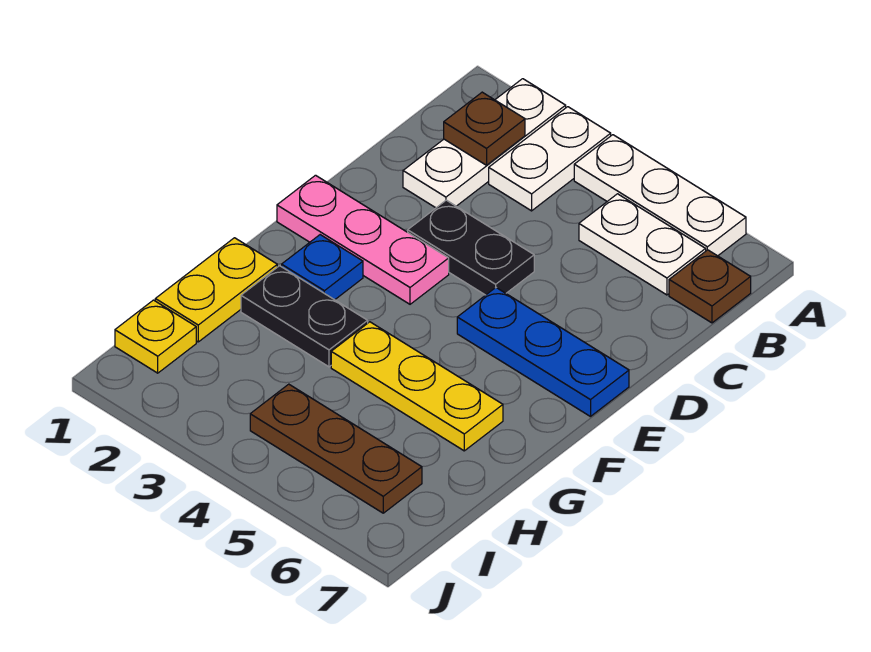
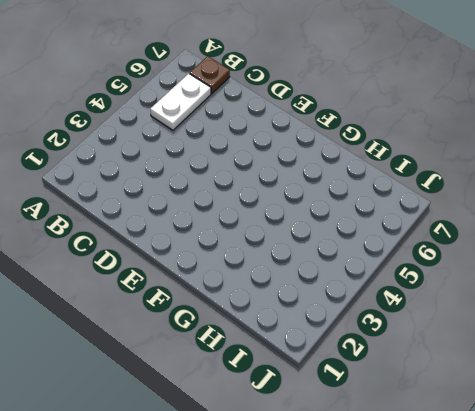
none -> white 1x3 plate [403,79,566,208]
none -> white 1x2 plate [489,107,611,211]
none -> white 1x3 plate [574,135,746,256]

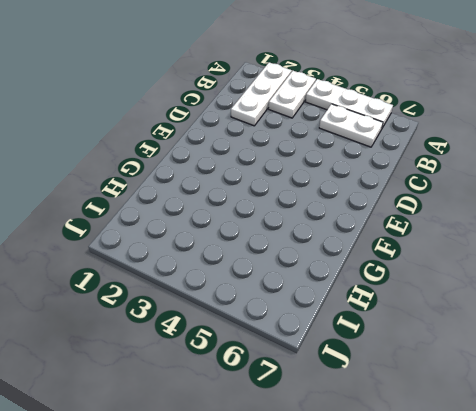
none -> brown 1x1 plate [669,250,751,323]
none -> black 1x2 plate [408,200,534,295]
none -> pink 1x3 plate [277,175,449,304]

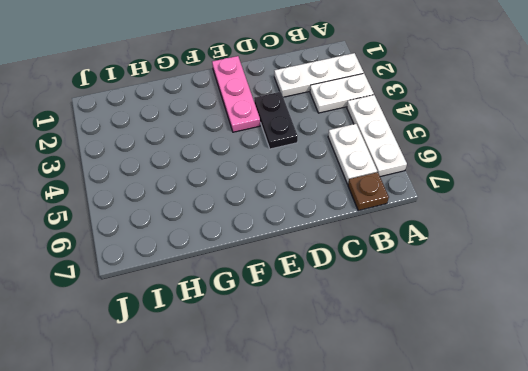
none -> blue 1x3 plate [457,288,629,417]
none -> blue 1x1 plate [282,235,363,300]
none -> yellow 1x2 plate [155,238,277,342]

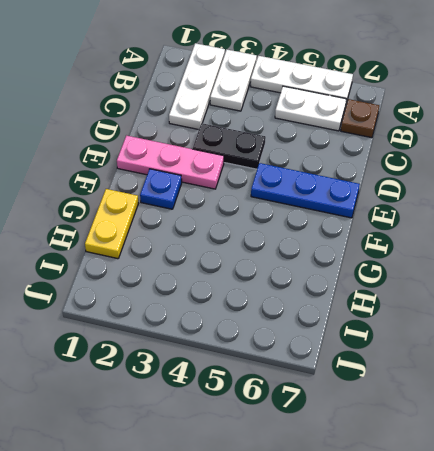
none -> black 1x2 plate [241,266,368,367]
none -> yellow 1x3 plate [331,322,503,451]
none -> yellow 1x1 plate [115,300,196,373]

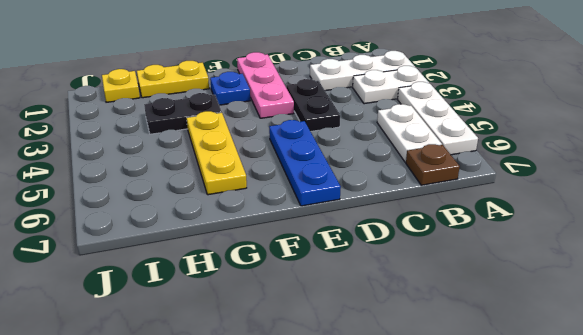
black 1x2 plate [144,93,222,134] -> black 1x2 plate turned to [241,266,368,367]
none -> brown 1x3 plate [250,384,422,513]
none -> brown 1x1 plate [444,92,525,165]

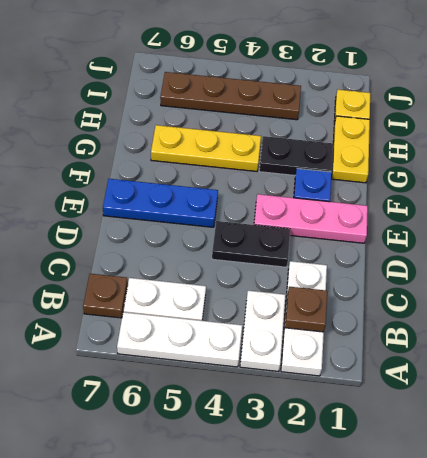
brown 1x4 plate [160,72,301,120] -> brown 1x3 plate [250,384,422,513]

